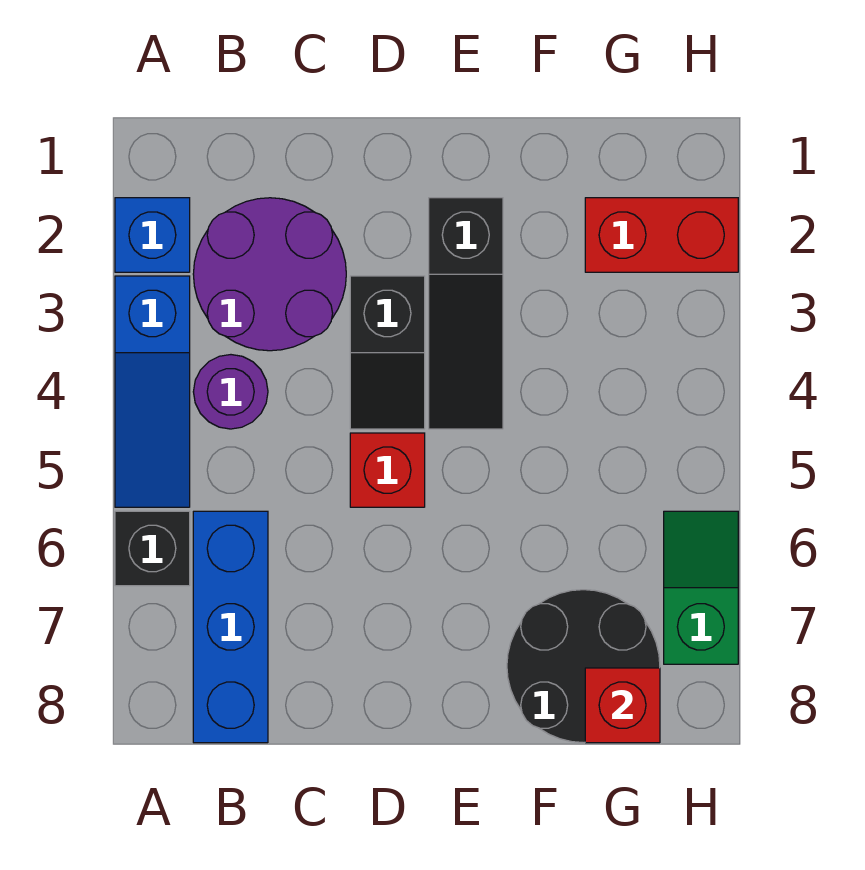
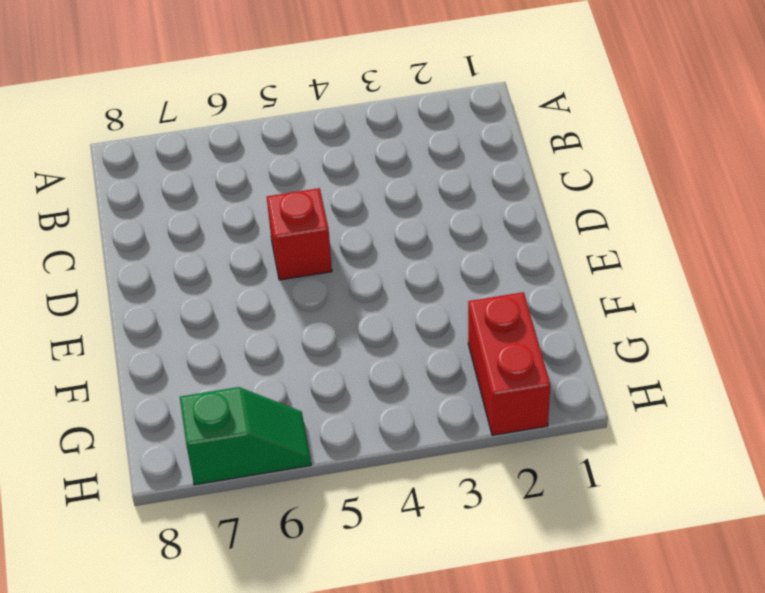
none -> blue 1x1 brick [115,198,190,272]
none -> blue 1x3 slope [115,276,190,507]
none -> black 1x1 brick [115,511,190,586]

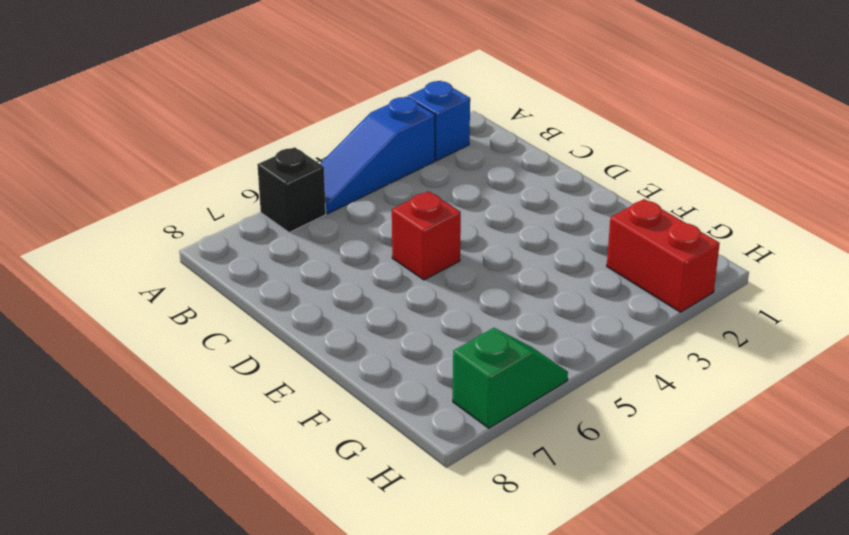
none -> purple 2x2 round brick [193,198,346,351]
none -> purple 1x1 round brick [193,355,268,429]
none -> blue 1x3 brick [193,511,268,743]

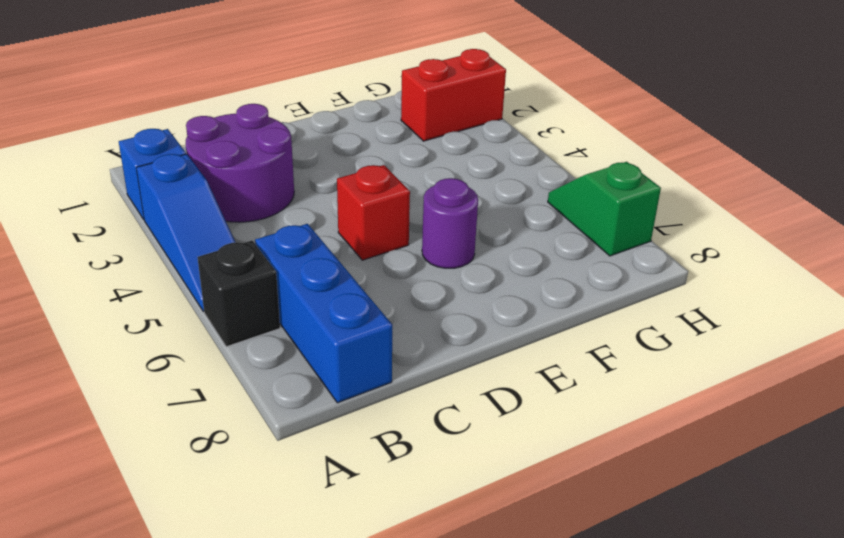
purple 1x1 round brick [422,178,478,268] -> purple 1x1 round brick moved to [193,355,268,429]
none -> black 1x2 slope [350,276,425,429]
none -> black 1x3 slope [429,198,503,429]
none -> black 2x2 round brick [507,590,660,743]

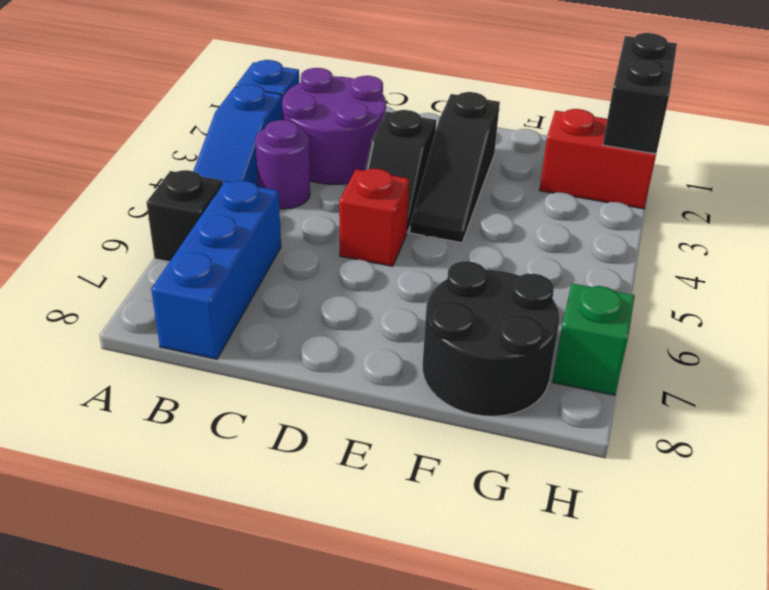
black 1x2 brick [603,33,677,154] -> none
none -> red 1x1 brick [585,668,660,743]

